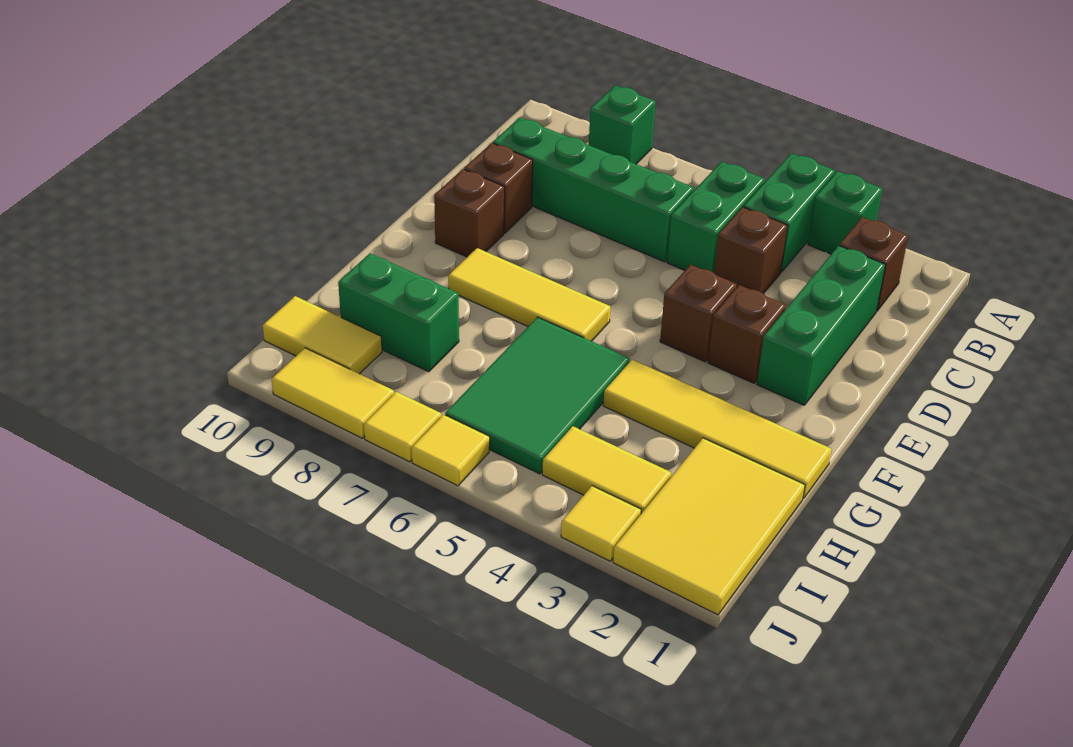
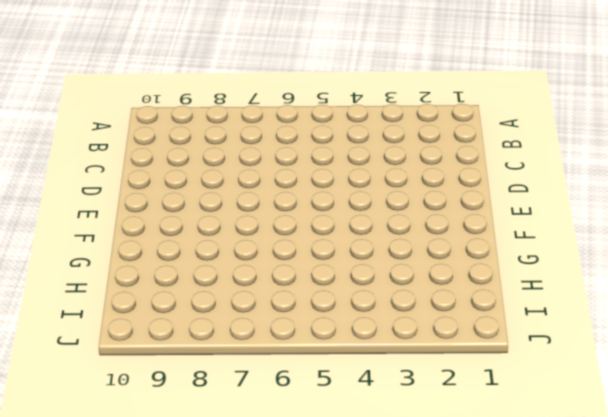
none -> green 1x1 brick [808,171,882,254]
none -> green 1x2 brick [744,153,835,272]
none -> green 1x1 brick [589,86,656,164]

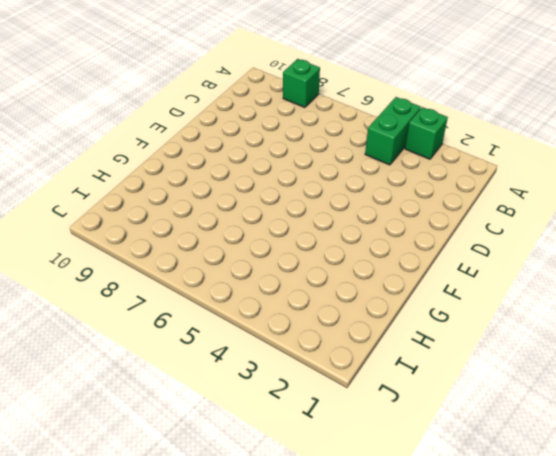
none -> brown 1x1 brick [839,217,908,311]
none -> green 1x2 brick [667,162,765,273]
none -> green 1x3 brick [757,246,885,405]

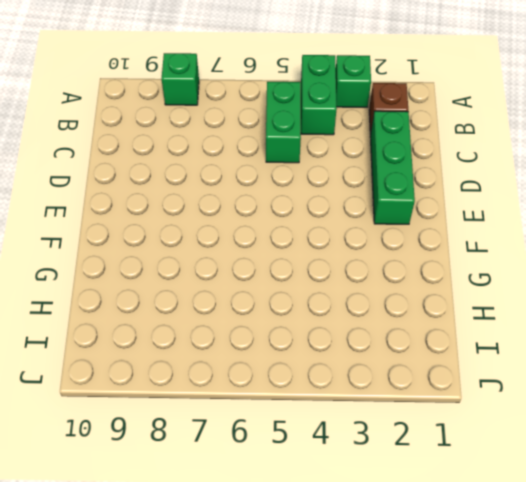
none -> brown 1x1 brick [714,207,788,294]
none -> green 1x4 brick [493,118,694,262]
none -> brown 1x1 brick [464,143,533,233]

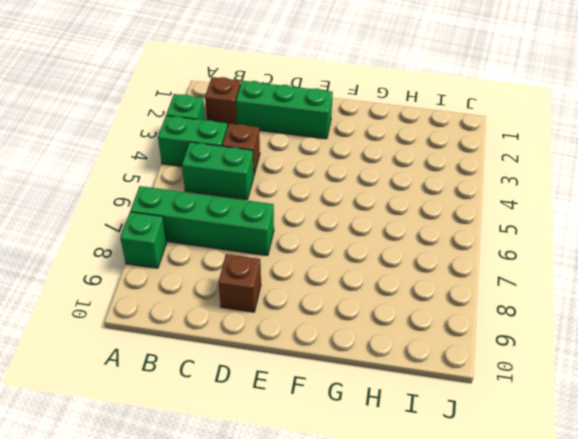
green 1x4 brick [130,186,274,255] -> green 1x4 brick turned to [493,118,694,262]
none -> brown 1x1 brick [708,285,786,383]
none -> brown 1x1 brick [660,265,737,362]
none -> brown 1x1 brick [434,169,504,257]

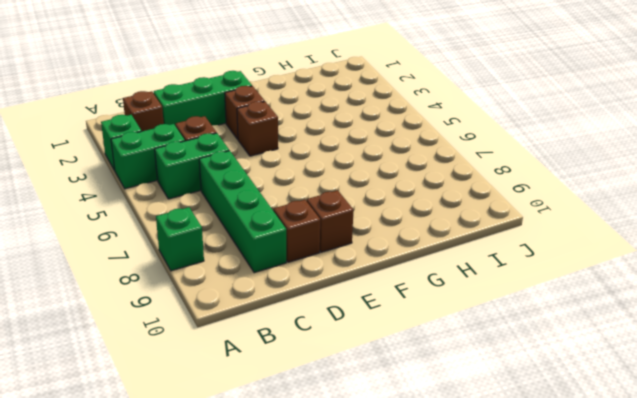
none -> yellow 1x3 tile [448,248,610,341]
none -> yellow 1x4 tile [603,360,832,498]
none -> green 2x3 tile [445,317,630,474]

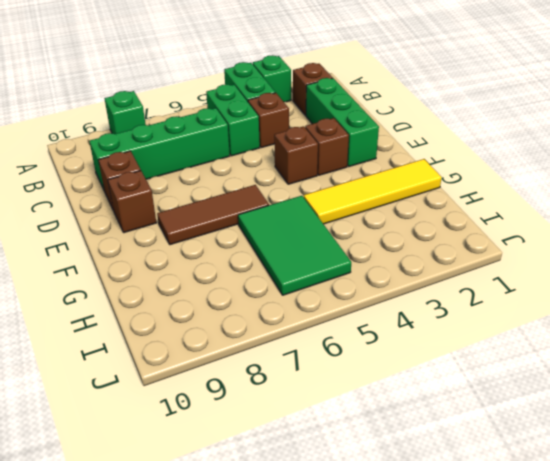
brown 1x3 tile [157,185,269,245] -> yellow 1x3 tile [448,248,610,341]
none -> yellow 2x3 tile [613,438,805,615]
none -> green 1x2 brick [338,253,459,372]
none -> yellow 1x2 tile [542,426,671,513]

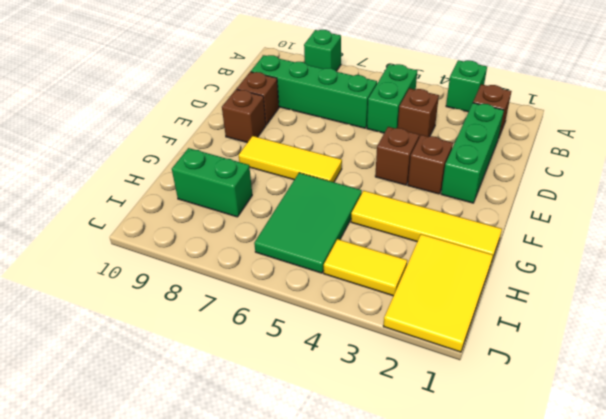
none -> green 1x2 brick [744,153,835,272]
none -> yellow 1x2 tile [263,296,382,374]
none -> yellow 1x1 tile [561,486,641,561]

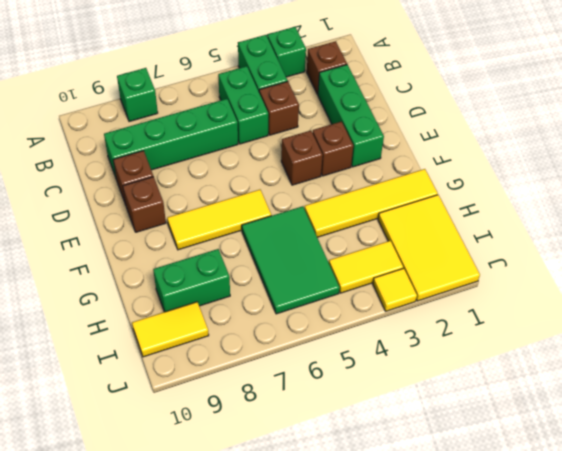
none -> yellow 1x1 tile [412,414,490,486]
none -> yellow 1x1 tile [364,392,441,462]
none -> yellow 1x2 tile [272,348,394,438]

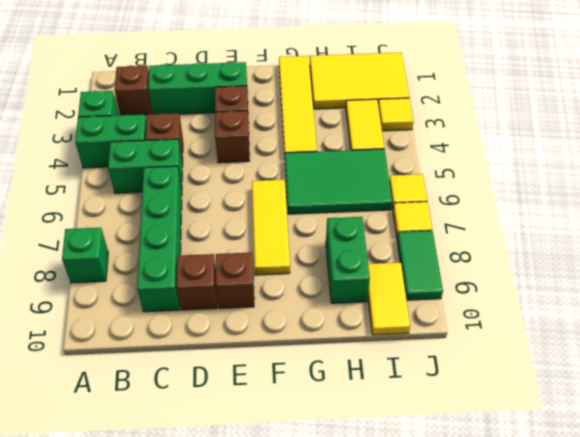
green 1x2 tile [397,231,443,300] -> yellow 1x2 tile [272,348,394,438]

